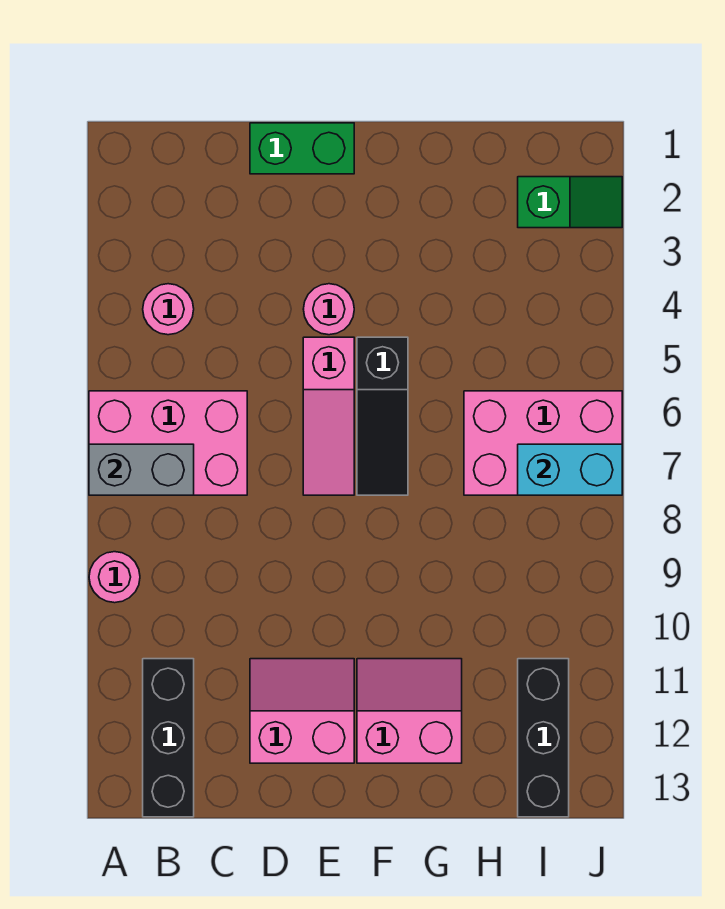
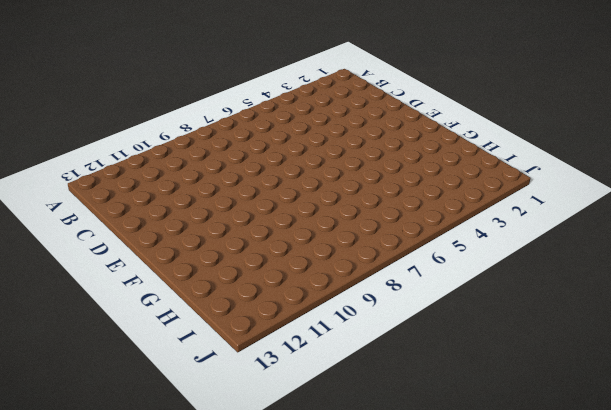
none -> pink 2x3 brick [89,391,247,495]
none -> pink 1x1 round brick [89,552,140,603]
none -> pink 1x1 round brick [143,284,194,335]

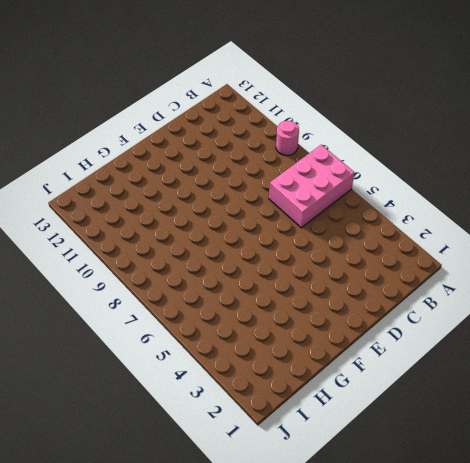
none -> pink 1x1 round brick [143,284,194,335]
none -> black 1x3 brick [143,659,194,817]
none -> green 1x2 brick [250,123,354,174]

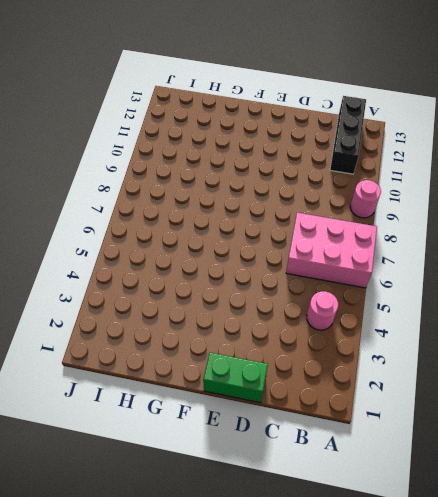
none -> pink 2x2 slope [250,659,354,763]
none -> pink 1x1 round brick [303,284,354,335]
none -> pink 1x3 slope [303,337,354,495]

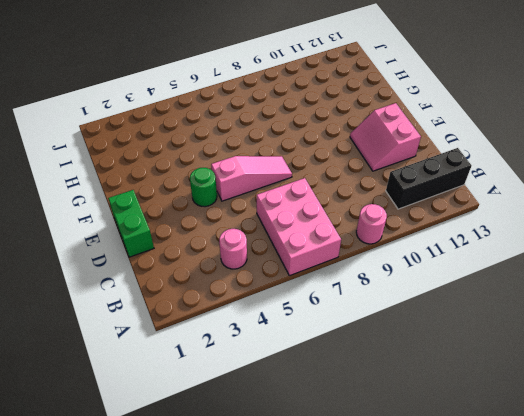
green 1x1 round brick [190,168,217,207] -> pink 1x1 round brick [303,284,354,335]
none -> black 1x3 slope [357,337,408,495]
none -> pink 2x2 slope [357,659,462,763]
none -> pink 2x3 brick [464,391,622,495]

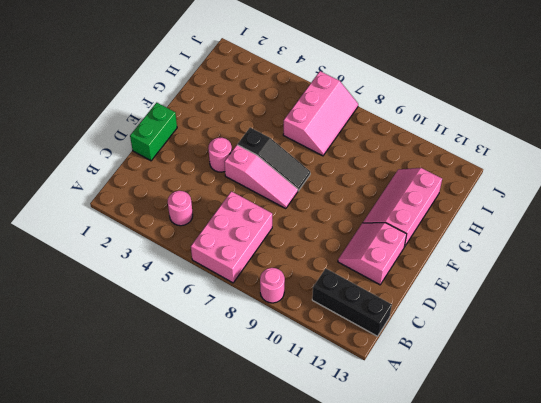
pink 2x3 slope [363,168,442,247] -> pink 2x2 slope [357,659,462,763]
pink 2x3 slope [283,71,358,156] -> pink 2x3 brick [464,391,622,495]
none -> green 1x2 slope [518,177,622,228]
none -> black 1x3 brick [518,659,569,817]
none -> grey 1x2 brick [89,444,194,495]

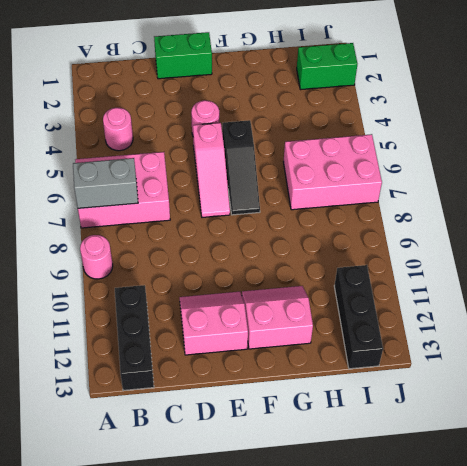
green 1x2 brick [297,43,357,90] -> green 1x2 slope [518,177,622,228]
none -> cyan 1x2 brick [518,444,622,495]

